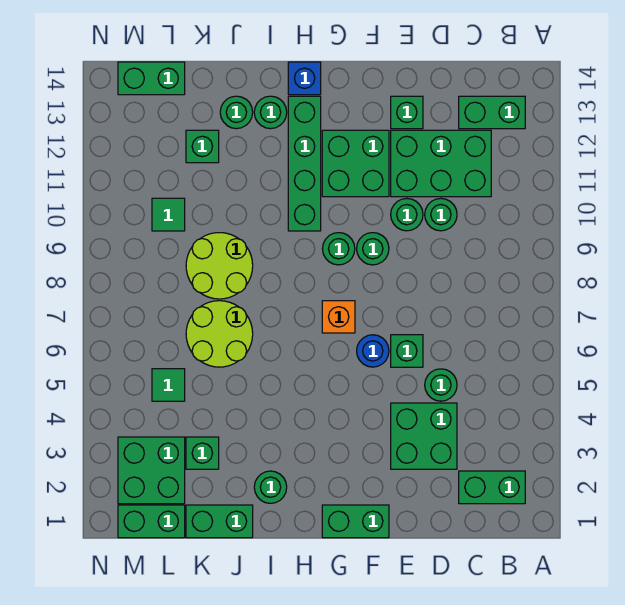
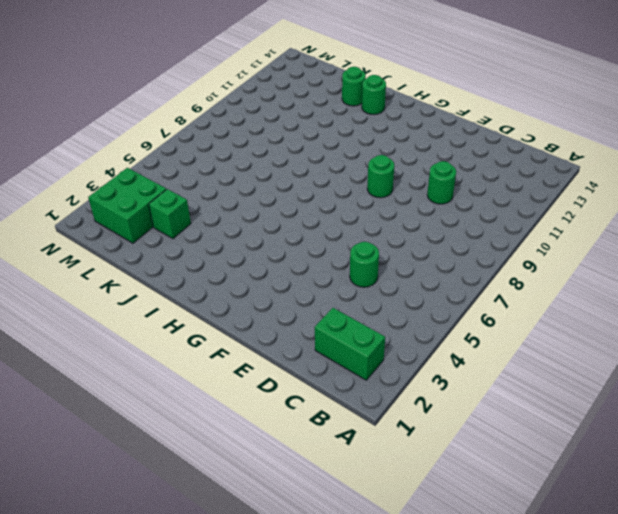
none -> green 1x2 brick [459,96,525,129]
none -> green 2x3 brick [391,130,491,197]
none -> green 2x2 brick [391,403,457,469]
none -> green 1x1 brick [391,335,423,367]

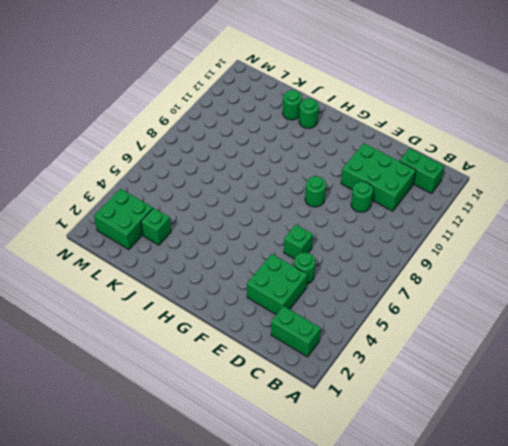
none -> green 1x1 round brick [391,198,423,231]
none -> green 1x1 brick [391,96,423,129]
none -> green 1x2 brick [322,505,389,538]
none -> blue 1x1 round brick [357,335,389,367]

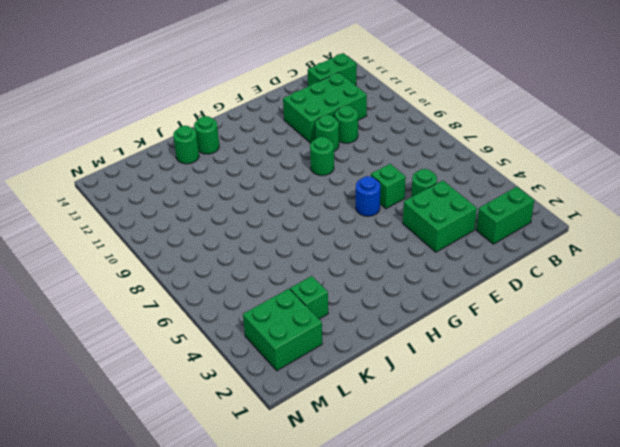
none -> green 1x1 brick [391,96,423,129]
none -> green 1x2 brick [322,505,389,538]
none -> green 2x2 brick [322,130,389,197]
none -> orange 1x1 brick [322,301,355,333]

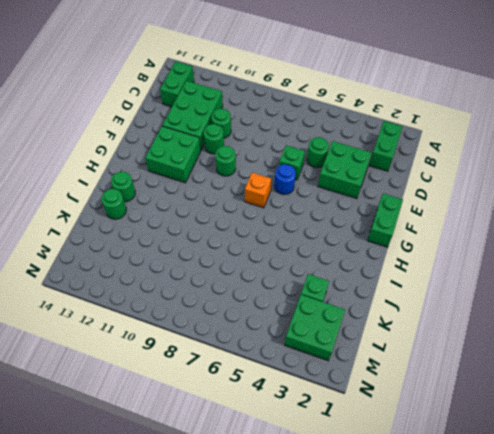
none -> green 1x1 brick [391,96,423,129]
none -> green 1x1 round brick [322,233,355,265]
none -> green 1x4 brick [288,96,321,231]
none -> blue 1x1 brick [288,62,321,95]

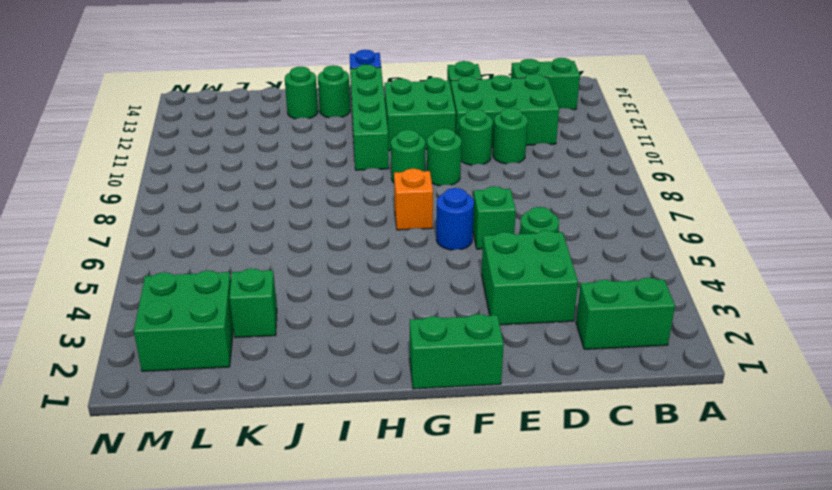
none -> green 1x1 round brick [254,471,287,503]
none -> green 1x2 brick [186,505,253,538]
none -> lime 2x2 round brick [186,301,253,367]
none -> lime 2x2 round brick [186,233,253,299]

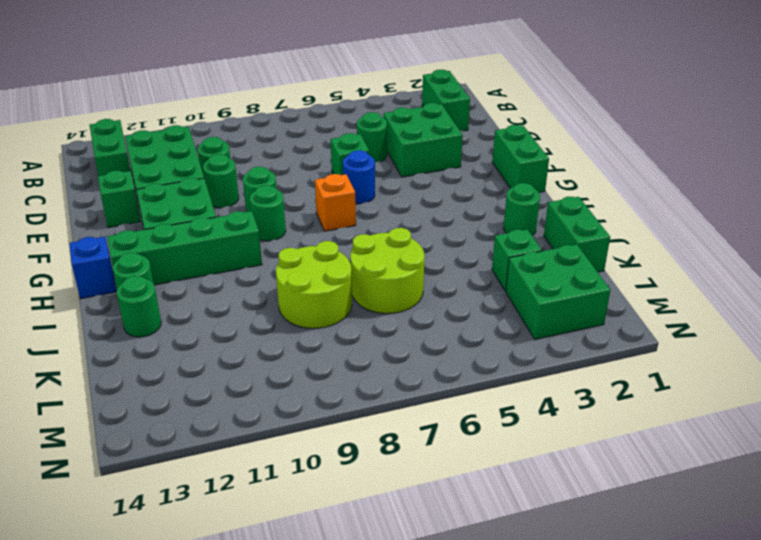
none -> green 1x1 brick [186,130,219,163]
none -> green 1x2 brick [118,505,185,538]
none -> green 1x1 tile [152,369,185,401]
none -> green 1x1 tile [152,198,185,231]

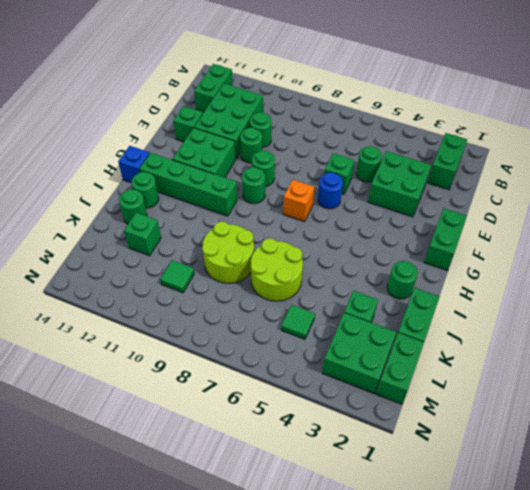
none -> green 1x2 brick [118,62,185,95]

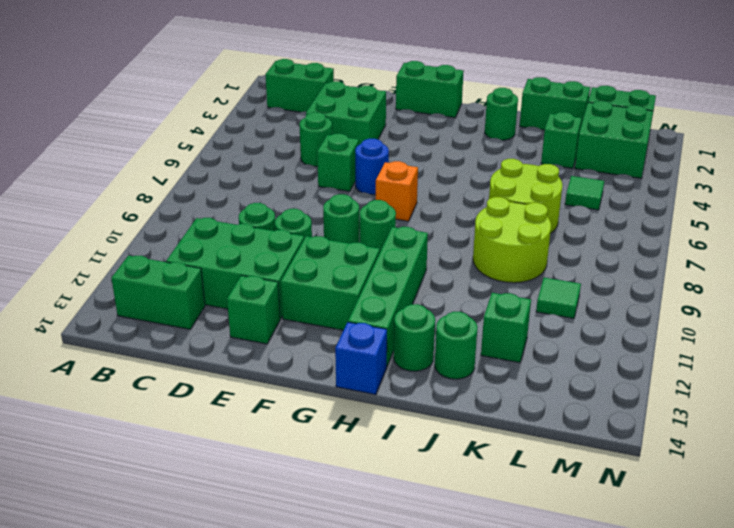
none -> green 1x2 brick [118,62,185,95]

